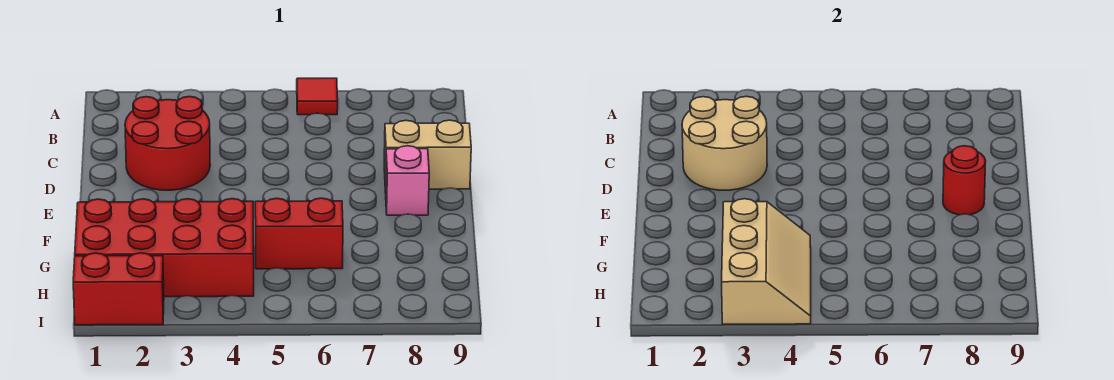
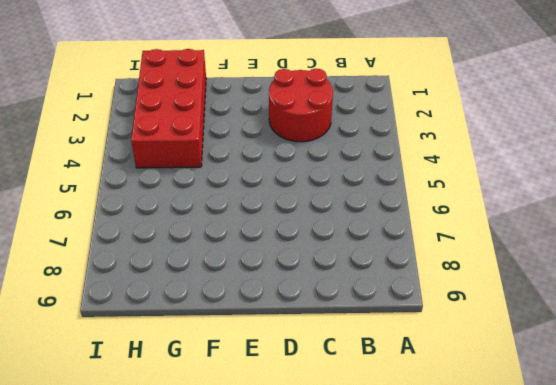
none -> red 1x1 tile [297,78,338,115]
none -> tan 1x2 brick [384,120,471,189]

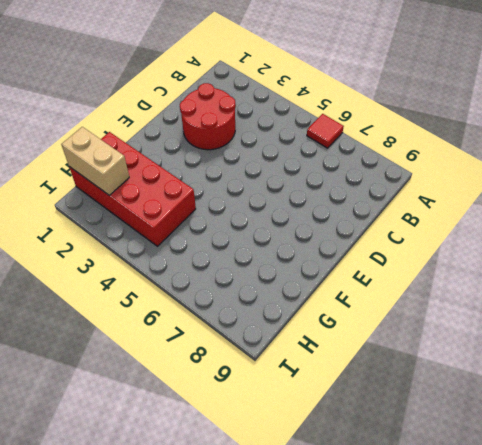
tan 1x2 brick [61,127,129,196] -> tan 1x2 brick moved to [384,120,471,189]
none -> pink 1x1 brick [385,146,429,215]
none -> red 1x2 brick [255,198,343,269]

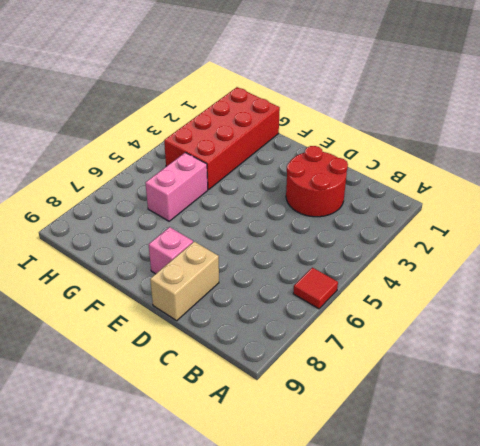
pink 1x2 brick [145,152,208,221] -> red 1x2 brick [255,198,343,269]
none -> red 1x2 brick [73,253,164,325]
none -> tan 2x2 round brick [682,96,767,190]

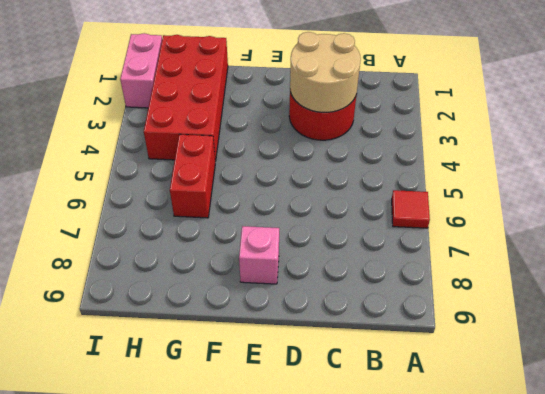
pink 1x2 brick [120,33,162,108] -> red 1x2 brick [73,253,164,325]
none -> tan 1x2 brick [384,120,471,189]
none -> red 1x1 round brick [943,146,986,215]

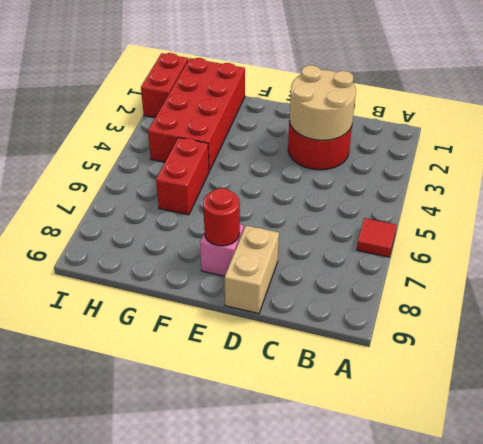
none -> tan 2x3 slope [722,199,811,324]

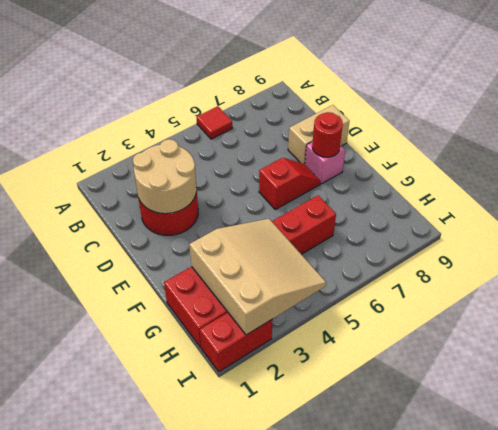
red 1x2 slope [259,158,320,209] -> none
tan 3x3 slope [189,219,326,335] -> tan 2x3 slope [722,199,811,324]

